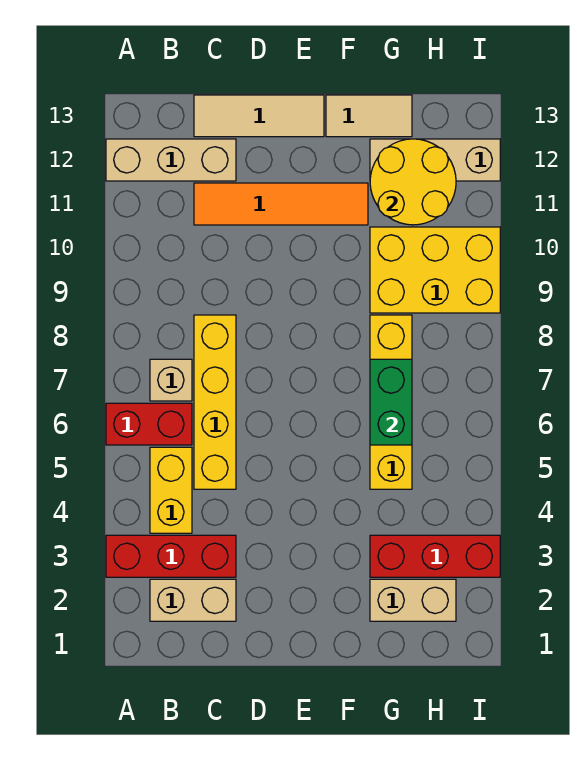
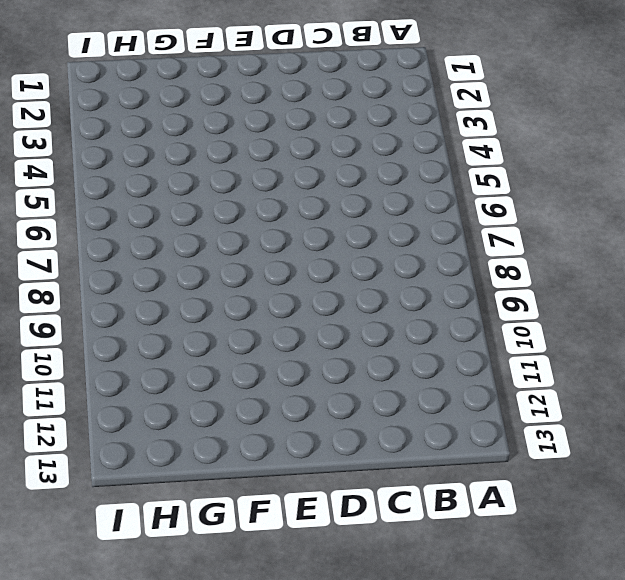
none -> red 1x3 brick [106,535,236,577]
none -> red 1x2 brick [106,403,192,445]
none -> tan 1x3 brick [106,139,236,181]

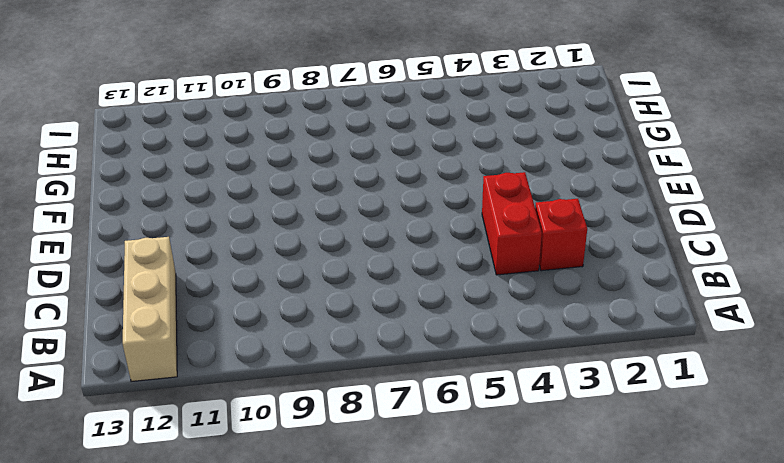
red 1x1 brick [535,199,587,271] -> red 1x3 brick [106,535,236,577]
red 1x2 brick [482,172,542,275] -> red 1x2 brick moved to [106,403,192,445]
none -> tan 1x2 brick [150,579,236,621]
none -> yellow 1x2 brick [150,447,192,533]
none -> tan 1x1 brick [150,359,192,401]

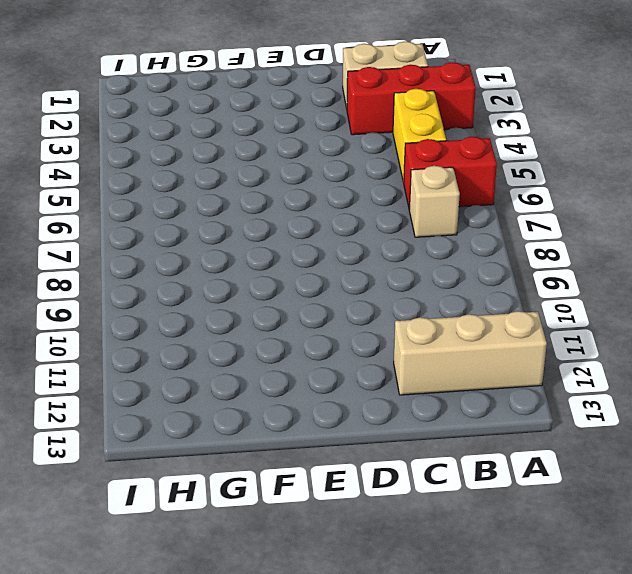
none -> yellow 1x4 brick [194,315,236,489]
none -> orange 1x4 tile [194,183,368,225]
none -> tan 1x3 tile [194,95,324,137]

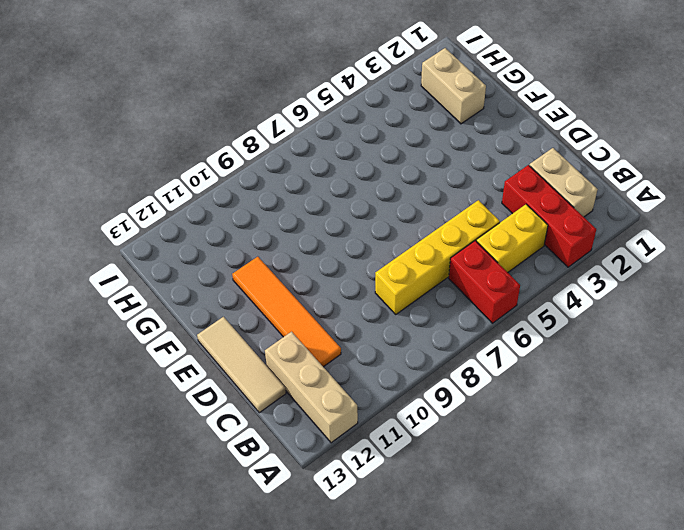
none -> tan 1x1 brick [150,359,192,401]
none -> tan 1x2 tile [326,95,412,137]
none -> red 1x3 brick [370,535,500,577]

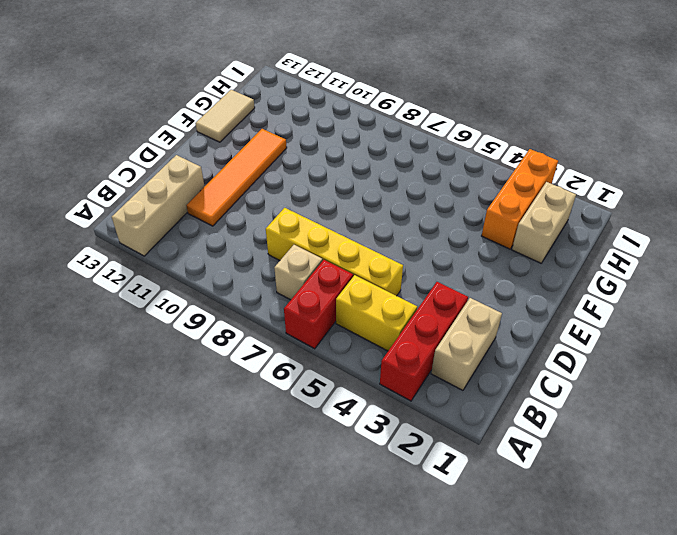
orange 1x3 brick [482,149,558,249] -> red 1x3 brick [370,535,500,577]
none -> tan 1x3 tile [194,95,324,137]
none -> yellow 1x4 brick [370,315,412,489]
none -> yellow 2x3 brick [370,227,500,313]

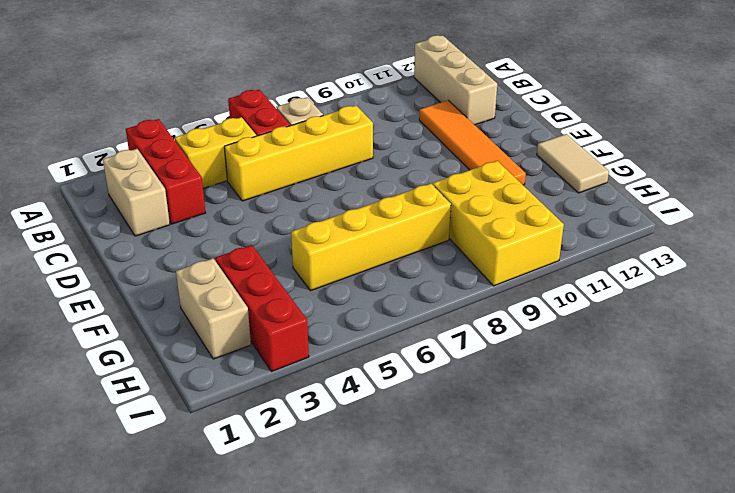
none -> tan 1x3 tile [194,95,324,137]
none -> tan 1x3 brick [370,139,500,181]
none -> green 1x2 brick [370,359,412,445]

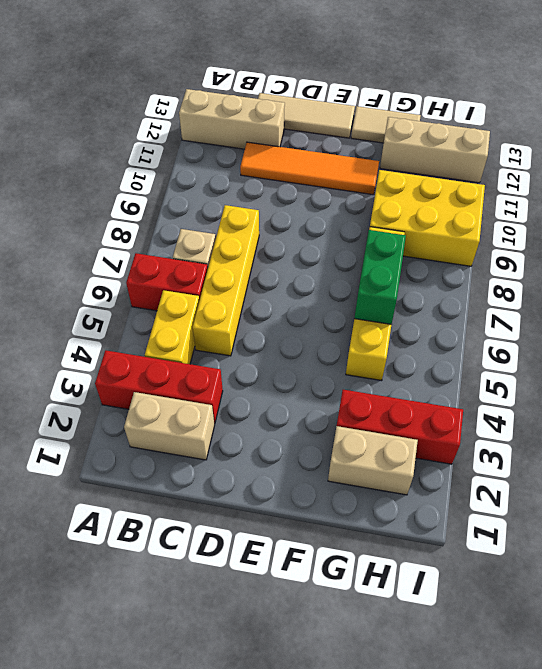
none -> yellow 2x2 round brick [370,139,456,225]

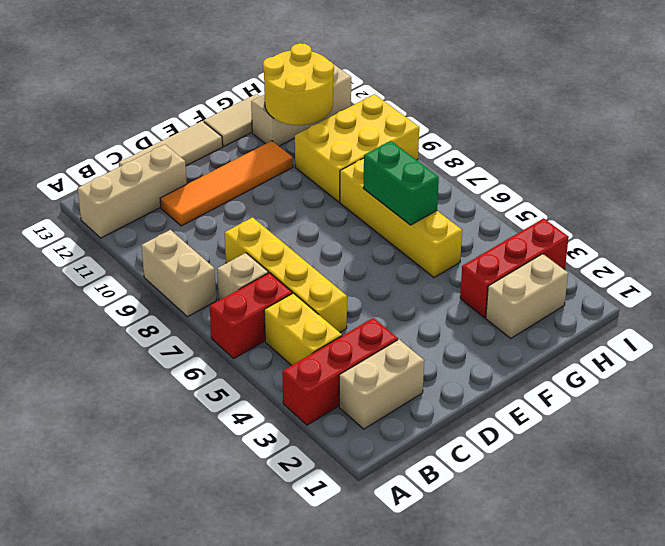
tan 1x2 brick [141,230,216,317] -> none

